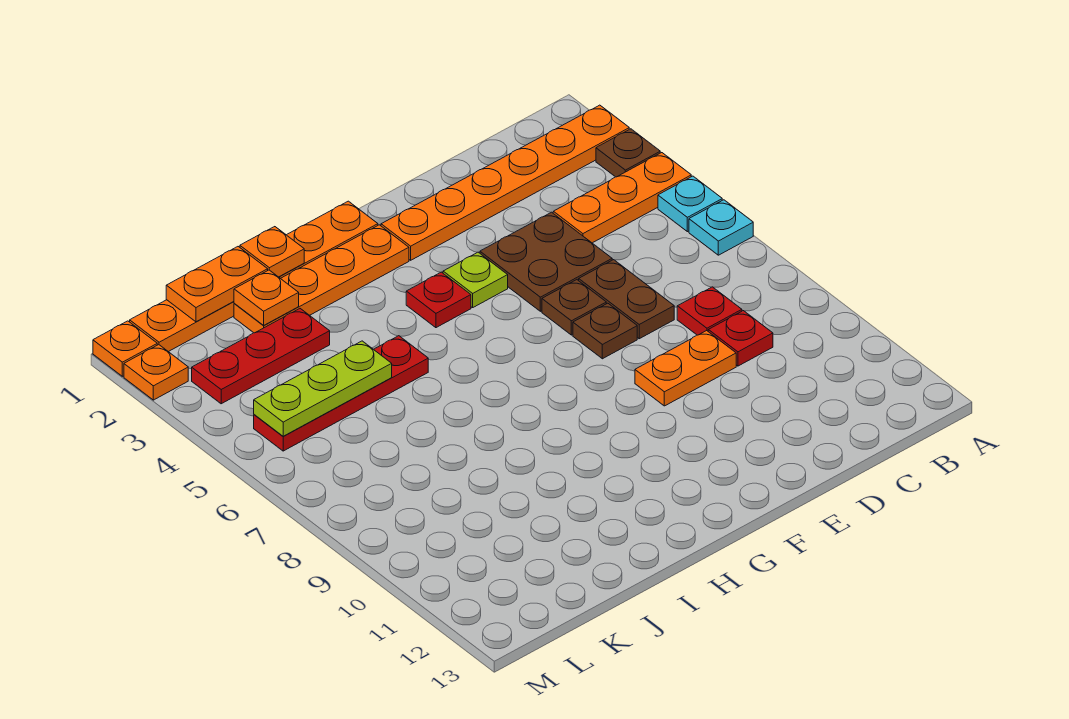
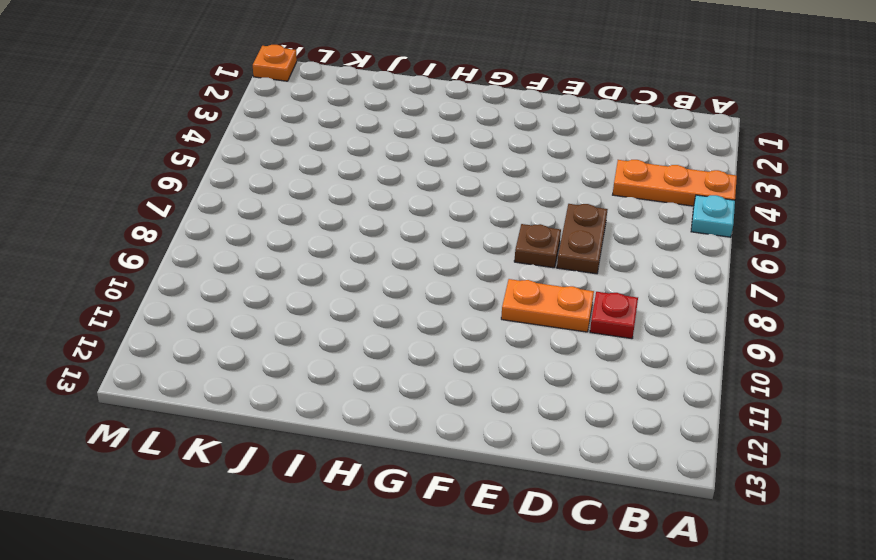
none -> orange 1x6 plate [381,105,629,260]
none -> brown 1x1 plate [596,129,660,177]
none -> cyan 1x1 plate [689,200,753,255]

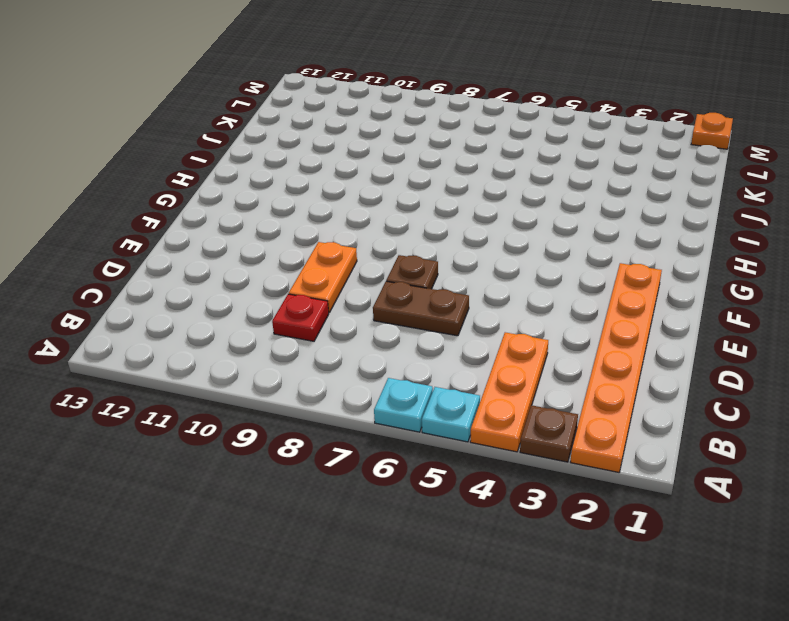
none -> red 1x1 plate [677,287,742,335]
none -> brown 2x2 plate [480,212,612,311]
none -> brown 1x1 plate [542,280,606,335]

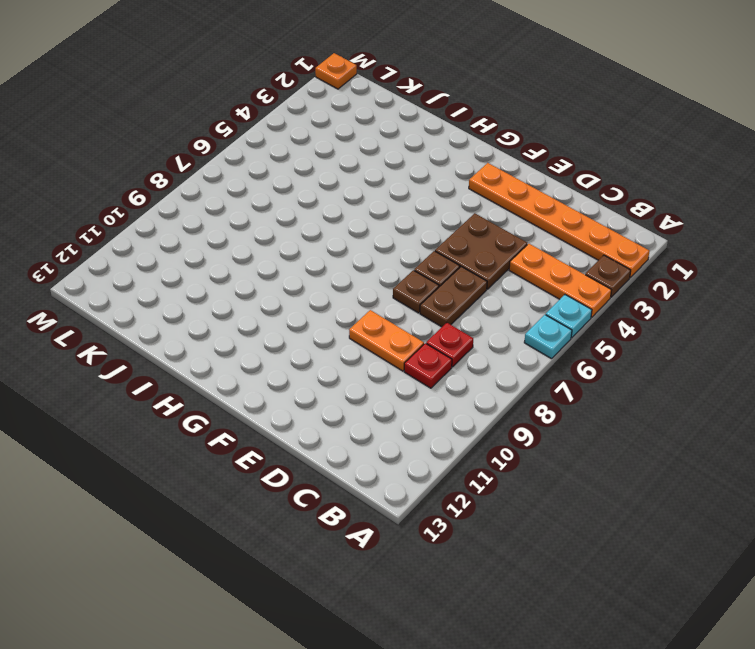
none -> lime 1x1 plate [443,252,508,308]
none -> orange 1x6 plate [130,201,378,352]
none -> orange 1x4 plate [234,225,409,333]

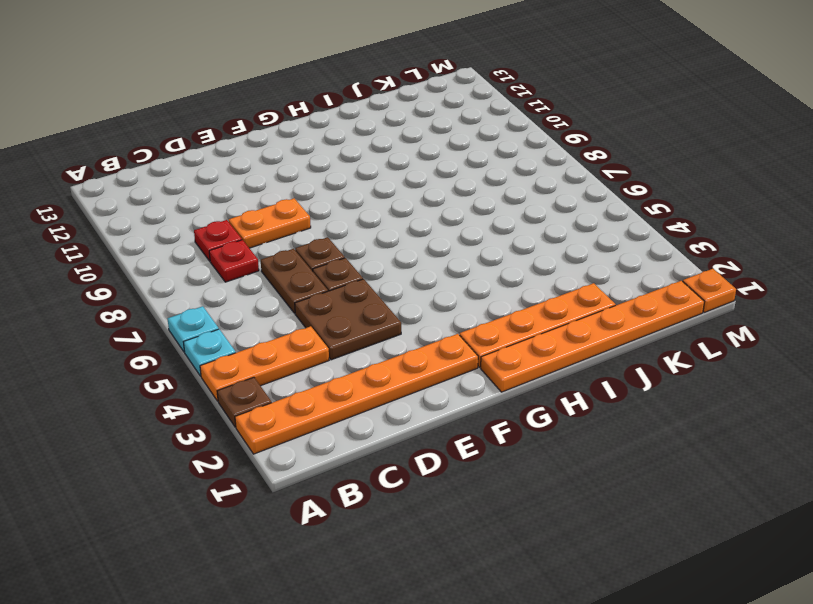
none -> lime 1x1 plate [443,252,508,308]
none -> red 1x1 plate [406,272,471,328]
none -> red 1x4 plate [254,336,428,451]

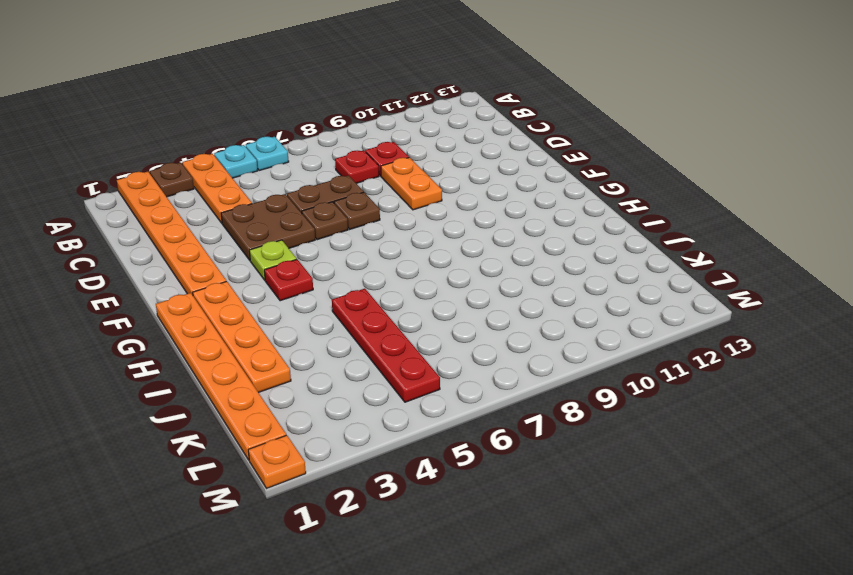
none -> red 1x3 plate [192,309,330,404]
none -> orange 1x1 plate [124,345,188,400]
none -> orange 1x1 plate [240,227,304,277]

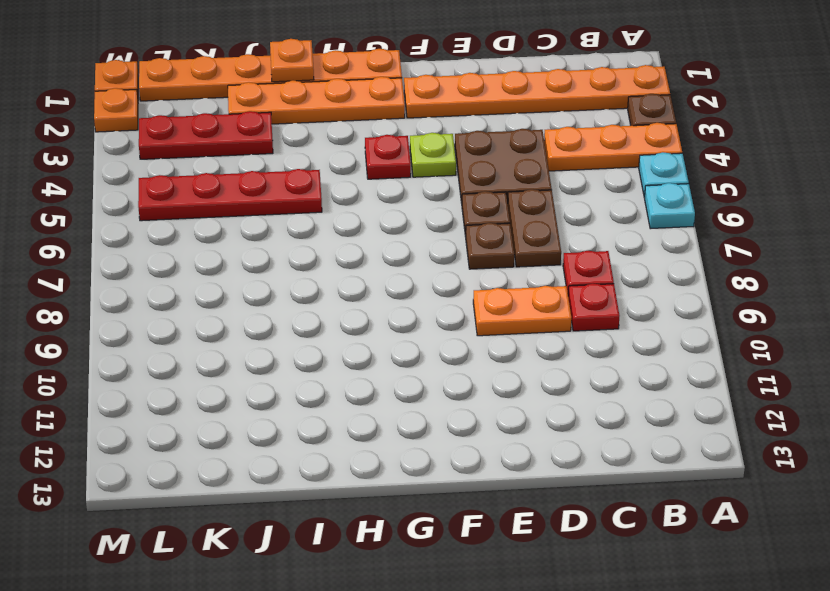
none -> orange 1x2 plate [166,247,268,322]
none -> orange 1x1 plate [234,270,299,326]
none -> lime 1x3 plate [254,341,392,436]

